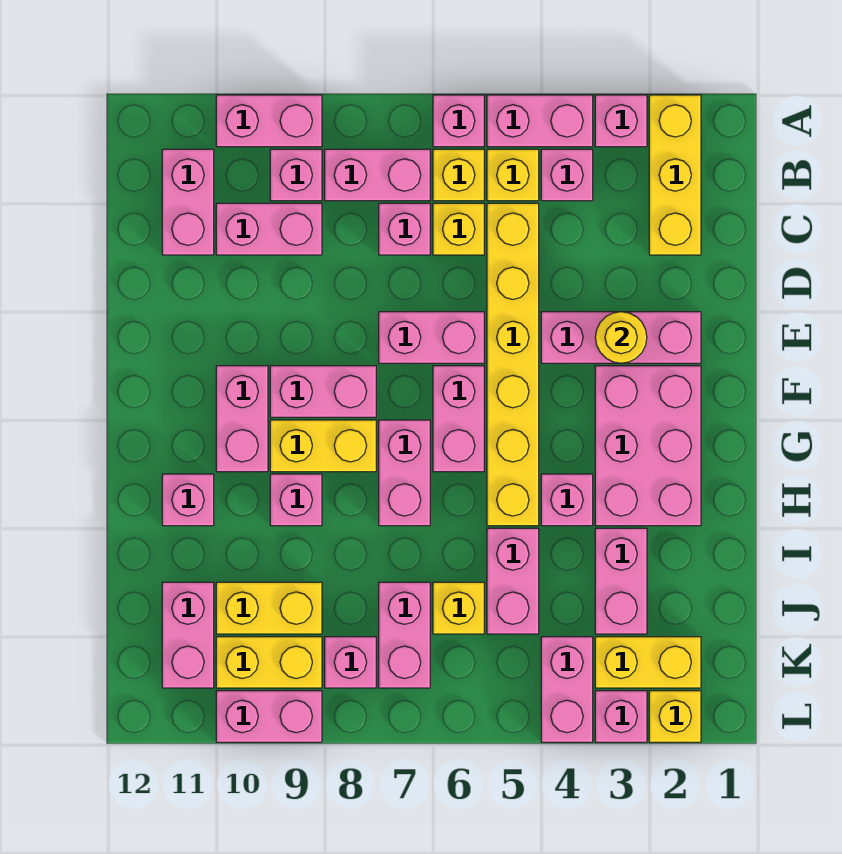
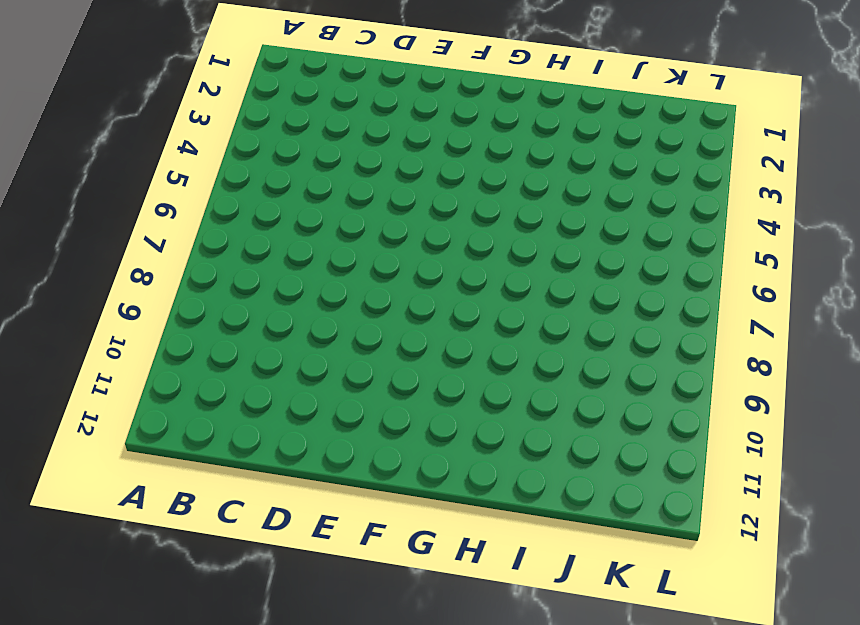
none -> yellow 1x3 brick [649,95,701,255]
none -> pink 1x1 brick [595,95,647,147]
none -> pink 1x2 brick [487,95,593,147]
none -> pink 1x1 brick [433,95,484,147]

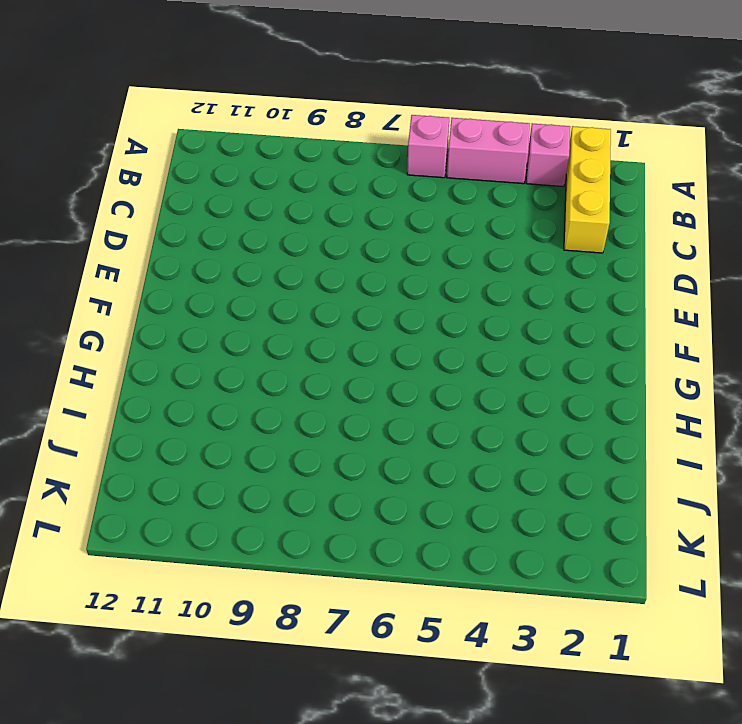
none -> pink 1x2 brick [216,95,322,147]
none -> pink 1x1 brick [541,149,593,201]
none -> yellow 1x1 brick [487,149,539,201]
none -> yellow 1x1 brick [433,149,484,201]

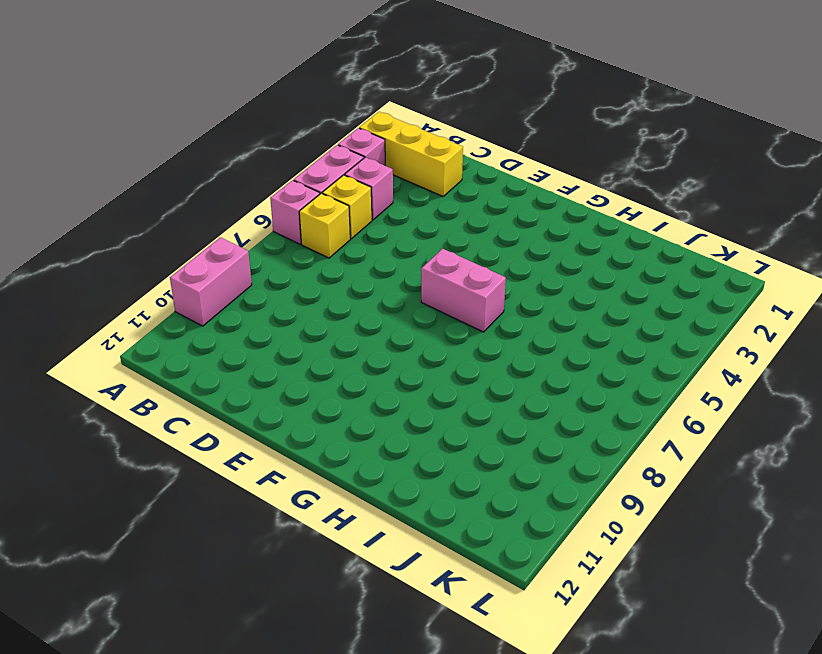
none -> pink 1x2 brick [325,149,430,201]
none -> pink 1x1 brick [270,149,322,201]
none -> pink 1x2 brick [162,149,214,255]
none -> yellow 1x6 brick [487,203,539,526]

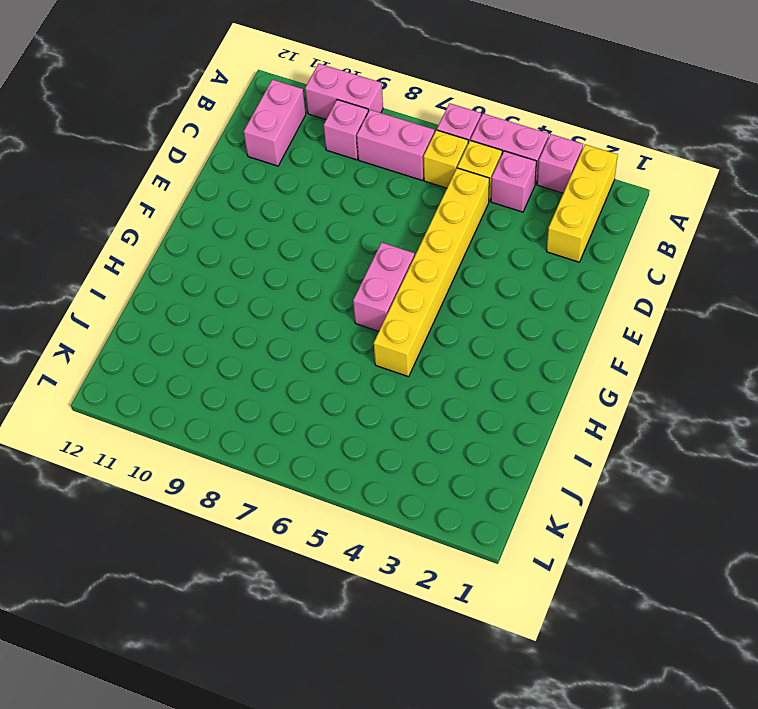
none -> yellow 1x1 brick [433,203,484,255]
none -> pink 1x1 brick [379,203,430,255]
none -> pink 1x2 brick [216,203,322,255]
none -> pink 1x3 brick [541,312,701,363]

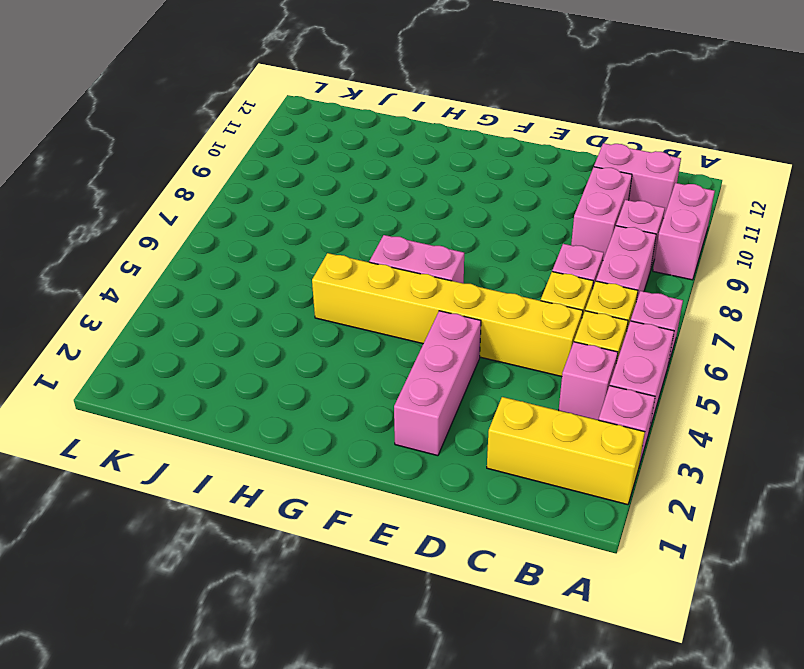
none -> pink 1x2 brick [379,312,484,363]
none -> pink 2x3 brick [595,366,701,526]
none -> pink 1x2 brick [270,366,376,417]
none -> pink 1x2 brick [216,366,268,472]

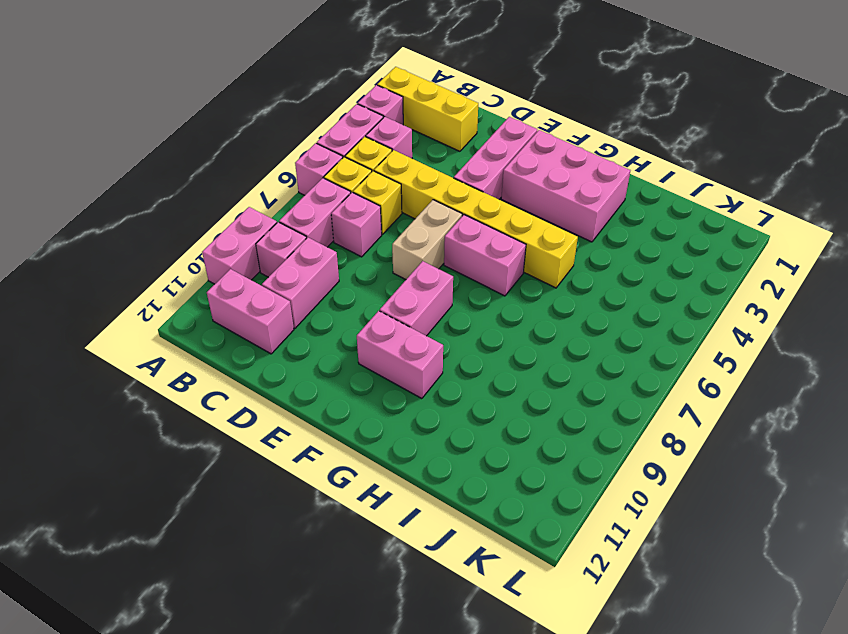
tan 1x2 brick [392,200,462,280] -> pink 1x2 brick [379,312,484,363]
none -> pink 1x2 brick [379,420,430,526]
none -> yellow 1x2 brick [270,420,376,472]
none -> pink 1x1 brick [541,474,593,526]
none -> pink 1x1 brick [270,474,322,526]

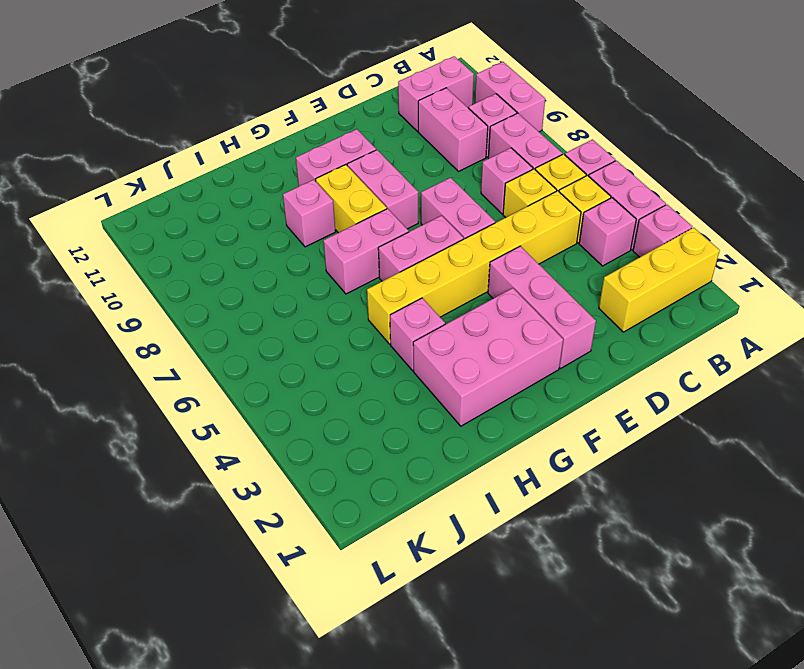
none -> pink 1x1 brick [162,474,214,526]
none -> pink 1x2 brick [595,528,647,634]
none -> pink 1x2 brick [487,528,539,634]
none -> yellow 1x1 brick [433,582,484,634]

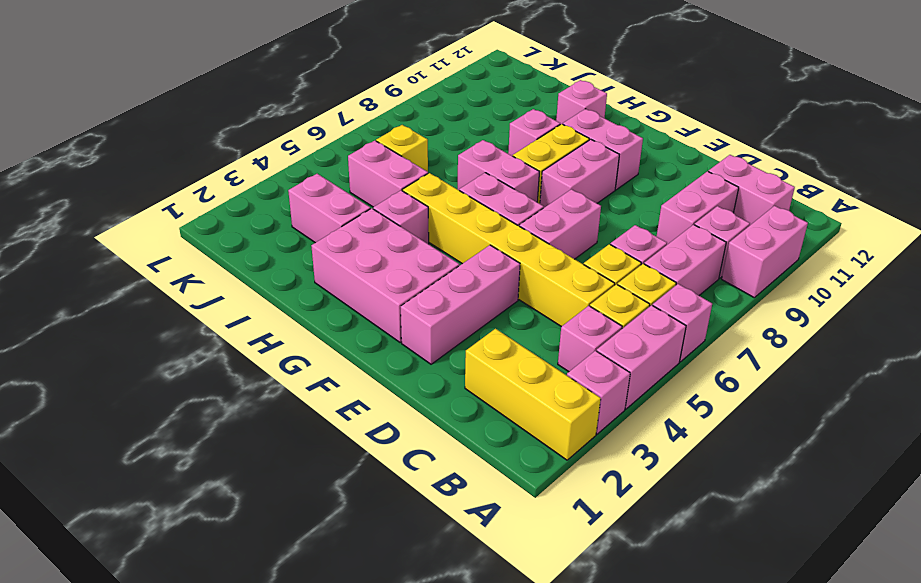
none -> pink 1x2 brick [379,582,430,688]
none -> yellow 1x2 brick [216,582,322,634]
none -> pink 1x2 brick [162,582,214,688]
none -> yellow 1x2 brick [595,637,701,688]

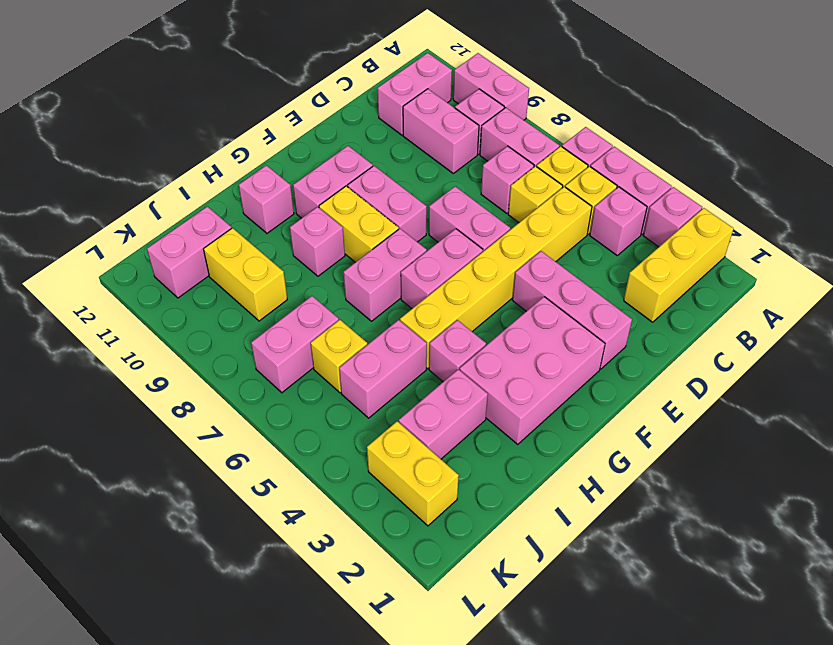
none -> pink 1x2 brick [541,637,593,742]
none -> pink 1x1 brick [325,637,376,688]
none -> yellow 1x2 brick [216,637,322,688]
none -> yellow 1x1 brick [649,691,701,742]

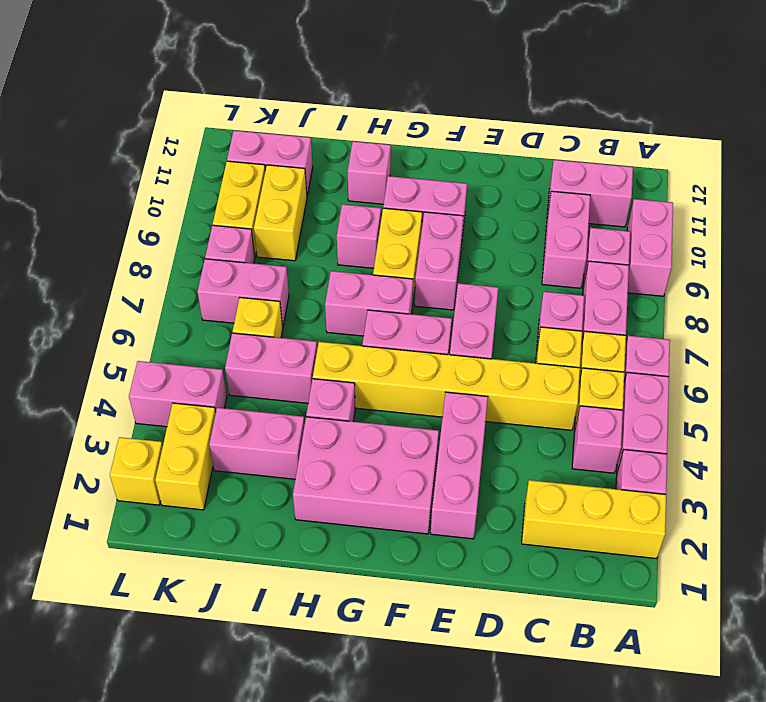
none -> pink 1x1 brick [595,691,647,742]
none -> pink 1x2 brick [216,691,322,742]
none -> yellow 1x1 round brick [595,312,647,363]

